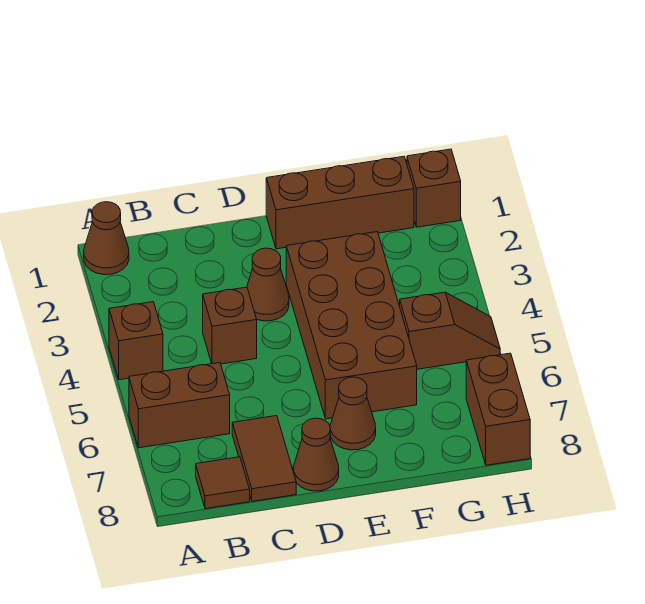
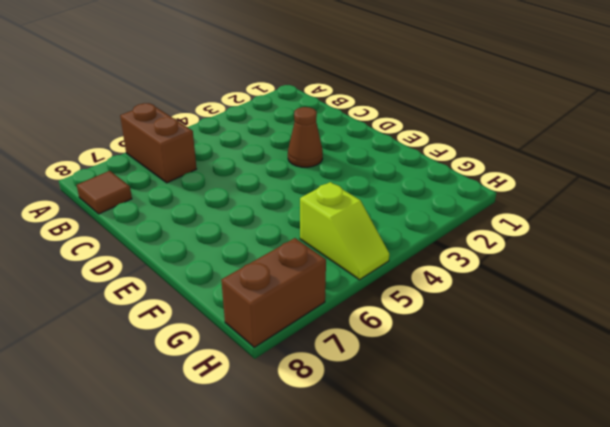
lime 1x2 slope [300,182,389,280] -> brown 1x2 slope [400,292,500,369]
none -> brown 1x1 cone [84,202,129,275]
none -> brown 1x1 brick [109,302,163,380]
none -> brown 1x1 brick [203,287,257,364]

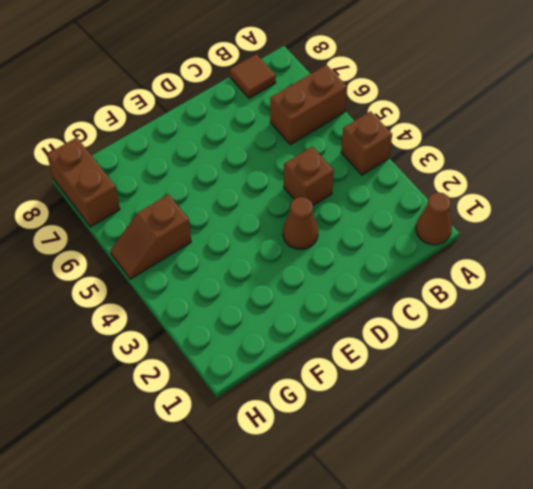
none -> brown 1x2 tile [232,416,296,501]
none -> brown 1x1 cone [293,418,339,491]
none -> brown 1x3 brick [266,156,414,249]

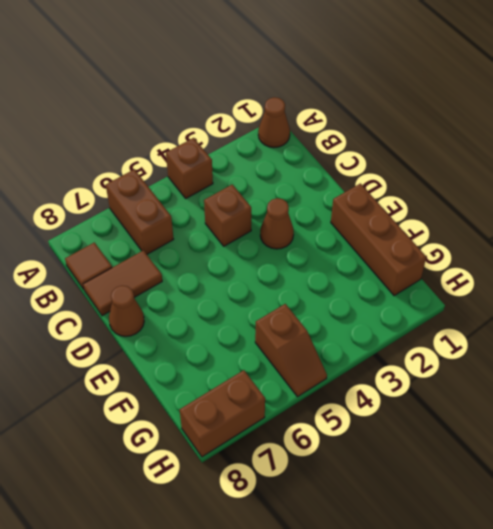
none -> brown 2x4 brick [286,232,417,419]
none -> brown 1x1 cone [330,377,376,450]
none -> brown 1x1 brick [407,149,461,227]

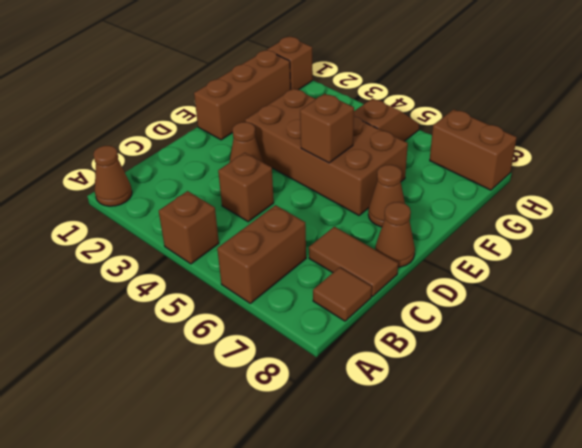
brown 1x1 brick [300,94,354,163] -> none

